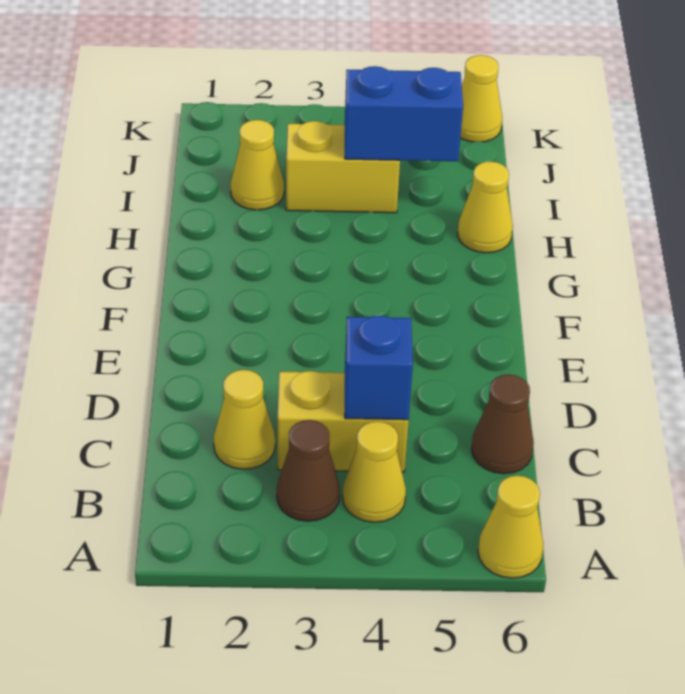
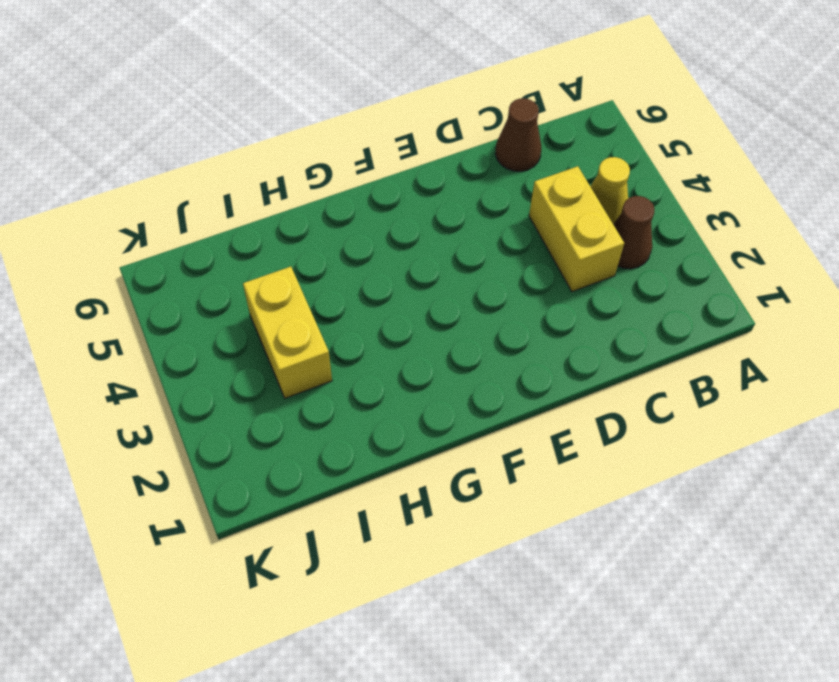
none -> yellow 1x1 cone [478,475,543,578]
none -> yellow 1x1 cone [214,370,275,469]
none -> yellow 1x1 cone [457,161,513,253]

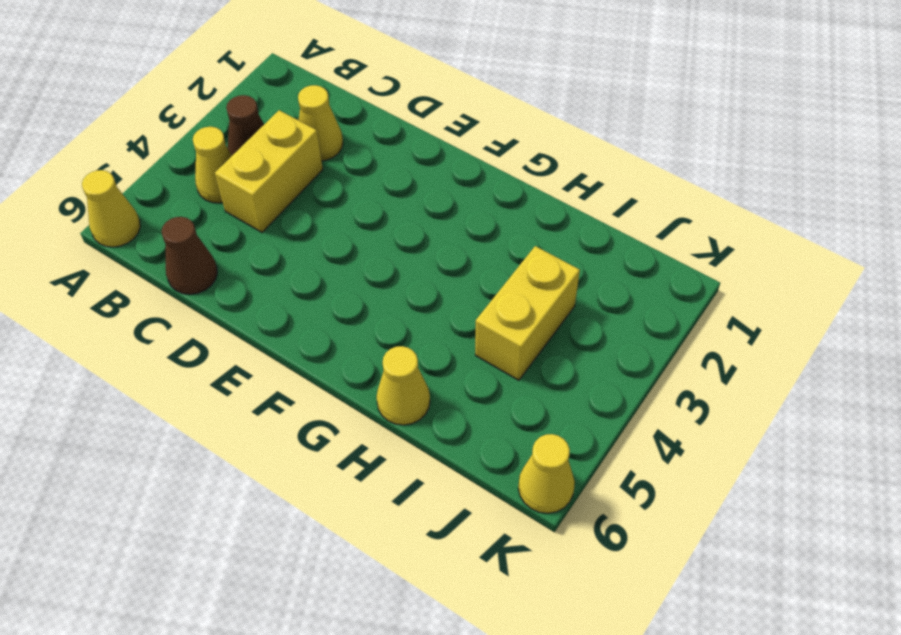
none -> yellow 1x1 cone [230,120,284,210]
none -> blue 1x1 brick [345,316,413,420]
none -> blue 1x2 brick [345,66,463,161]

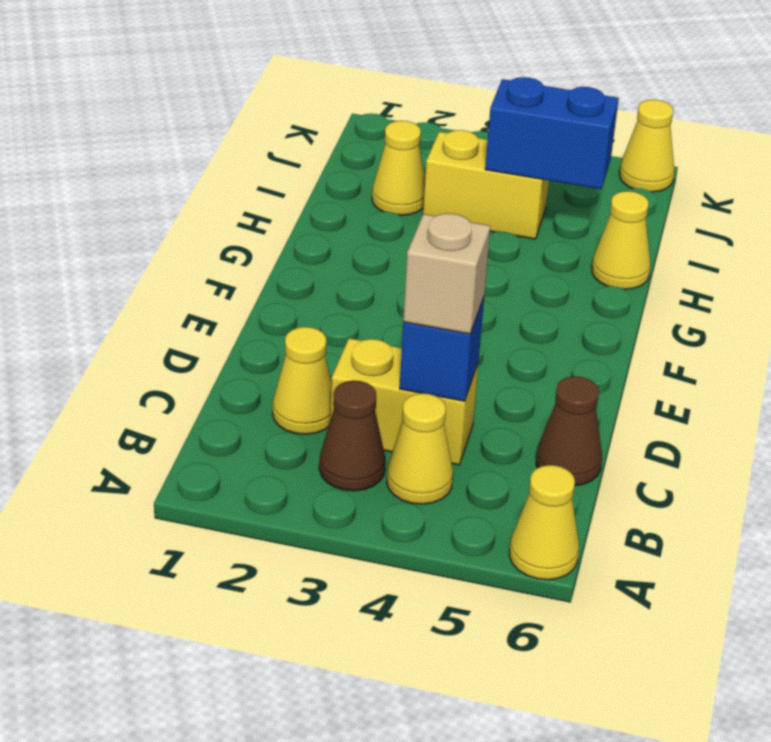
tan 1x1 brick [403,213,490,334] -> none

